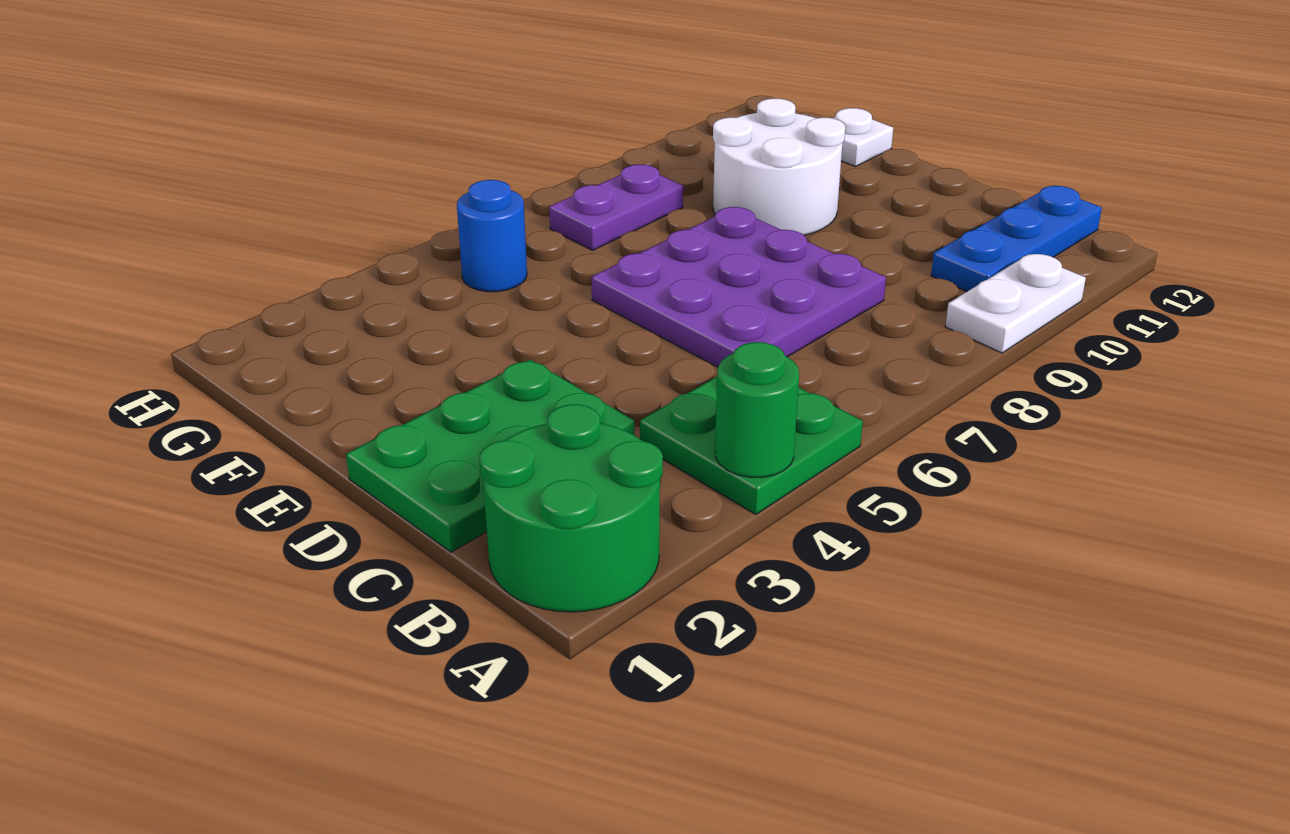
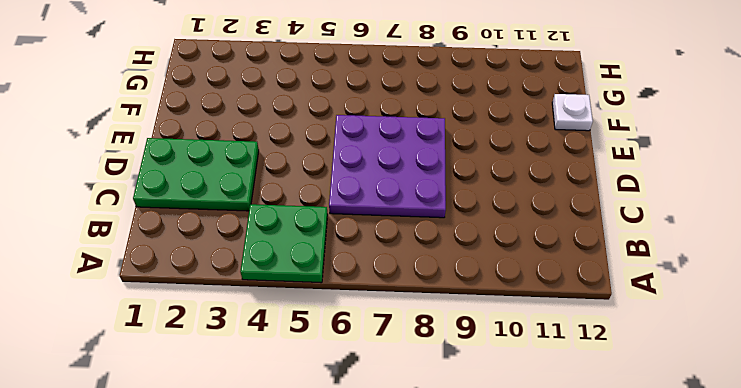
none -> green 2x2 round brick [480,404,663,612]
none -> white 1x2 plate [945,254,1086,353]

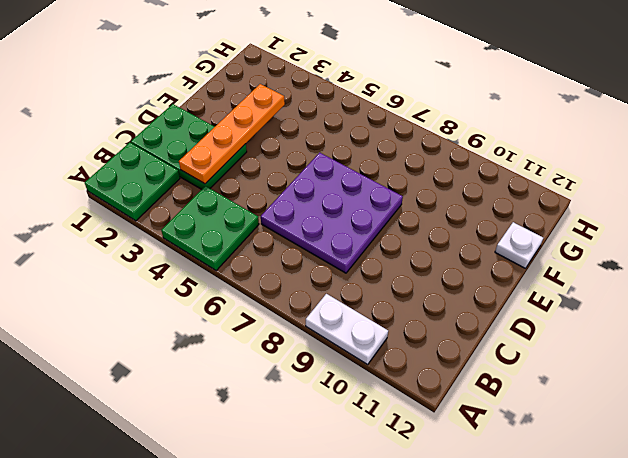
green 2x2 plate [85,142,180,221] -> green 2x2 round brick [480,404,663,612]
orange 1x4 plate [179,84,285,184] -> none
none -> blue 1x3 plate [931,186,1102,292]
none -> white 2x2 round brick [713,98,845,235]

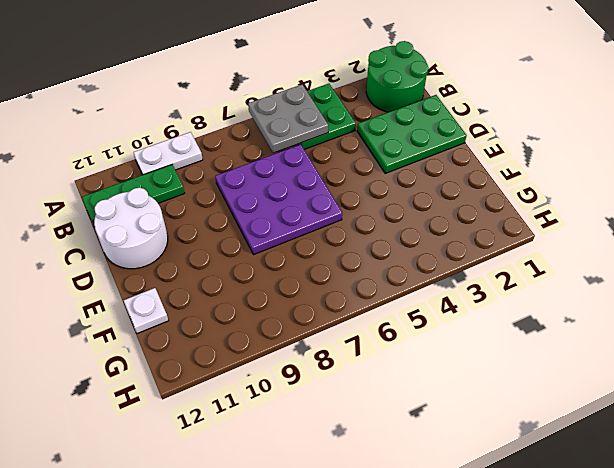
grey 2x2 plate [248,85,328,153] -> none
green 1x3 plate [82,165,184,227] -> blue 1x3 plate [931,186,1102,292]
white 2x2 round brick [94,188,168,269] -> white 2x2 round brick moved to [713,98,845,235]
none -> blue 1x1 round brick [457,180,527,292]
none -> purple 1x2 plate [549,165,683,250]

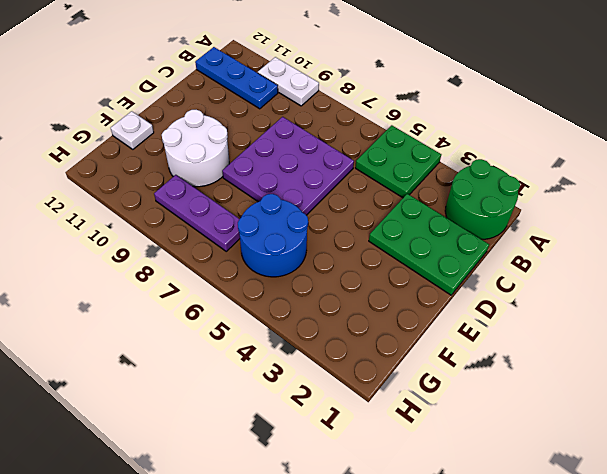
blue 2x2 round brick [238,194,308,277] -> blue 1x1 round brick [457,180,527,292]
purple 1x3 plate [154,175,240,251] -> purple 1x2 plate [549,165,683,250]
none -> green 1x1 round brick [715,342,799,477]

